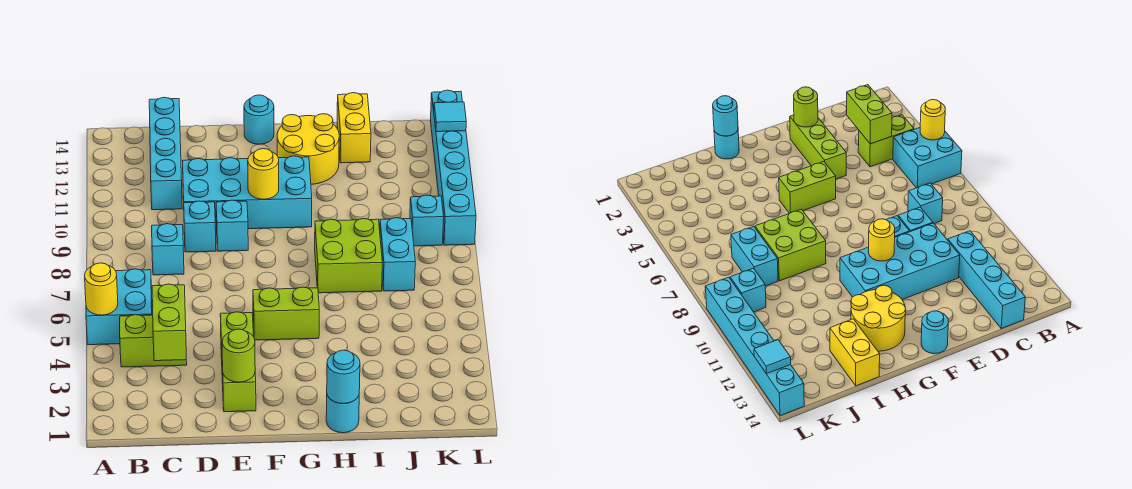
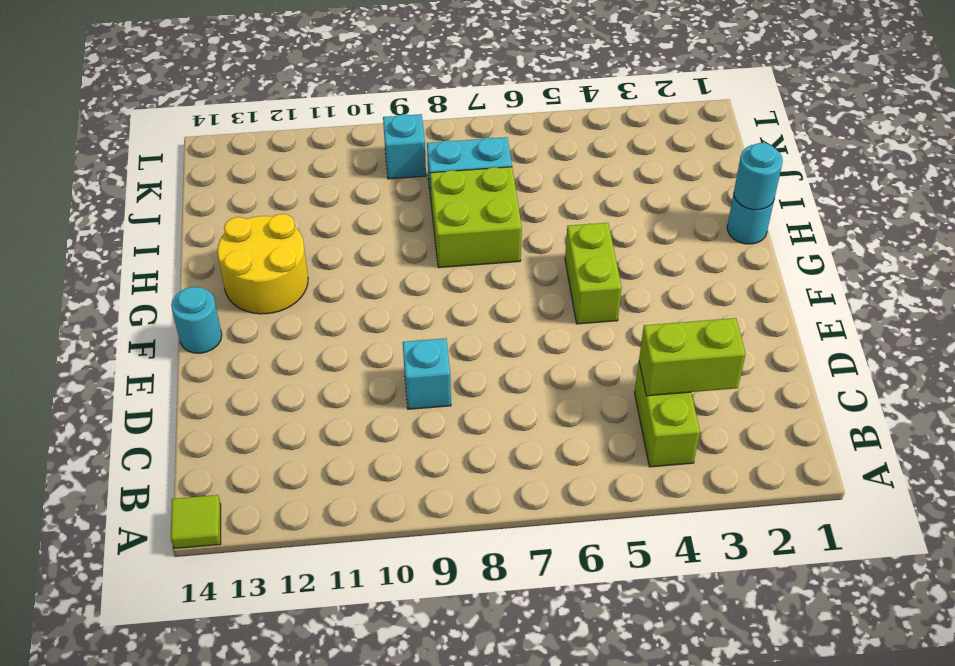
lime 1x1 tile [171,495,221,548] -> none
none -> cyan 2x2 brick [86,269,152,345]
none -> cyan 1x1 brick [152,224,184,275]
none -> cyan 1x4 brick [149,97,182,210]

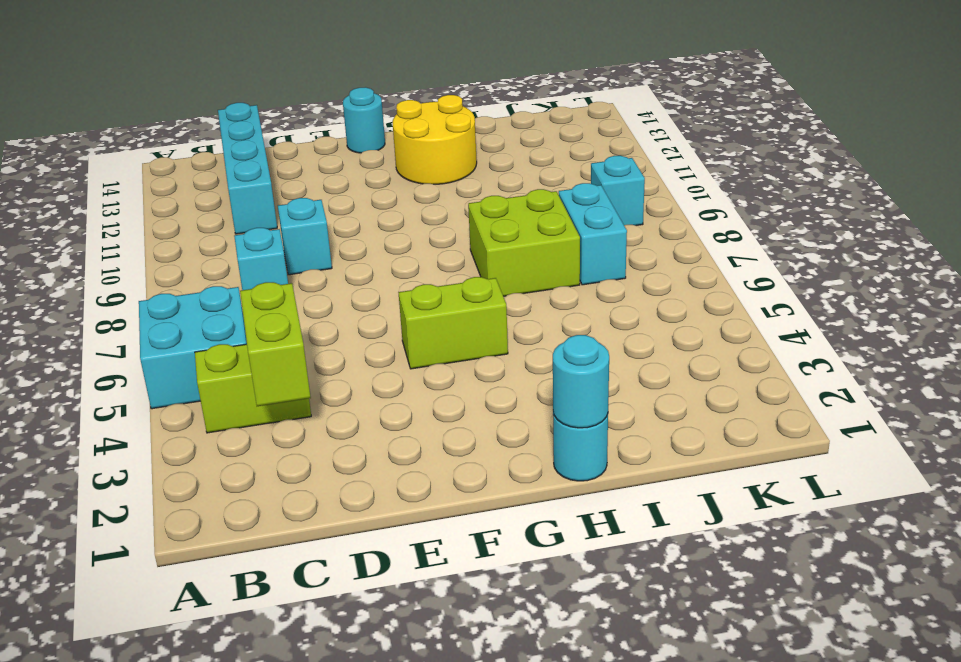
none -> cyan 2x4 brick [183,156,312,230]
none -> lime 1x3 brick [220,312,256,412]
none -> cyan 1x1 brick [216,200,248,251]

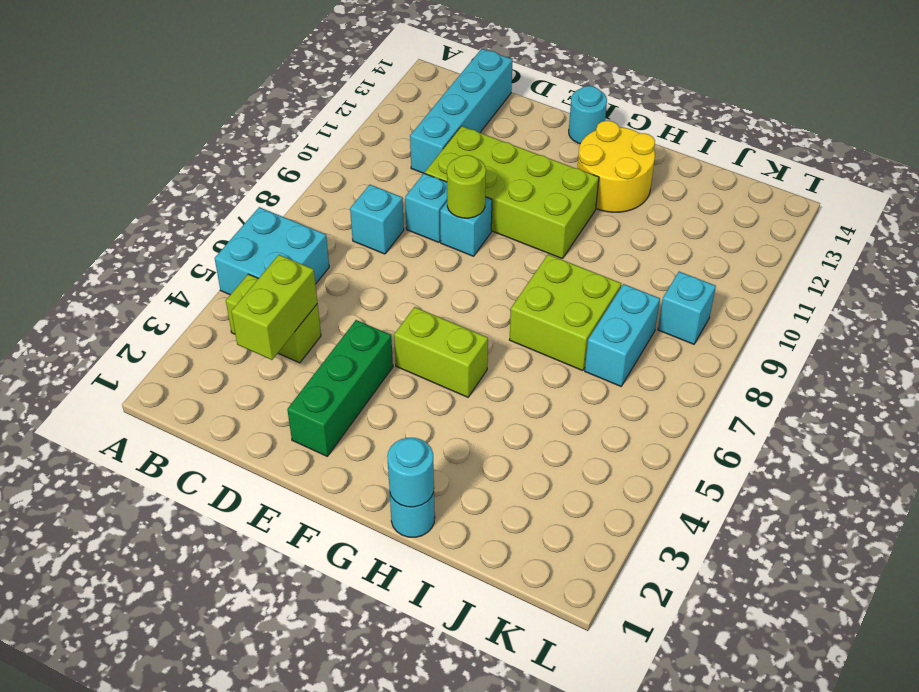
lime 2x4 brick [425,126,599,259] -> cyan 2x4 brick [183,156,312,230]
green 1x3 brick [287,320,393,456] -> lime 1x3 brick [220,312,256,412]
lime 1x1 round brick [447,155,486,218] -> lime 1x1 round brick moved to [222,329,255,382]
none -> yellow 1x2 brick [337,93,371,163]
none -> cyan 1x6 brick [431,90,476,245]
none -> yellow 1x1 round brick [85,263,118,315]

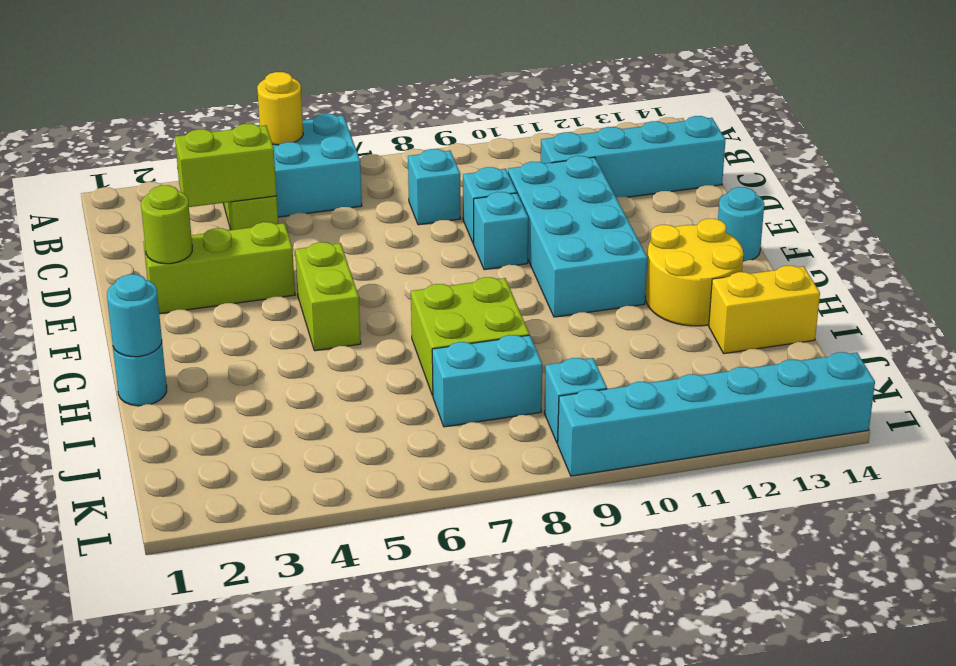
none -> yellow 1x1 round brick [248,149,279,199]
none -> cyan 1x1 tile [434,102,466,132]

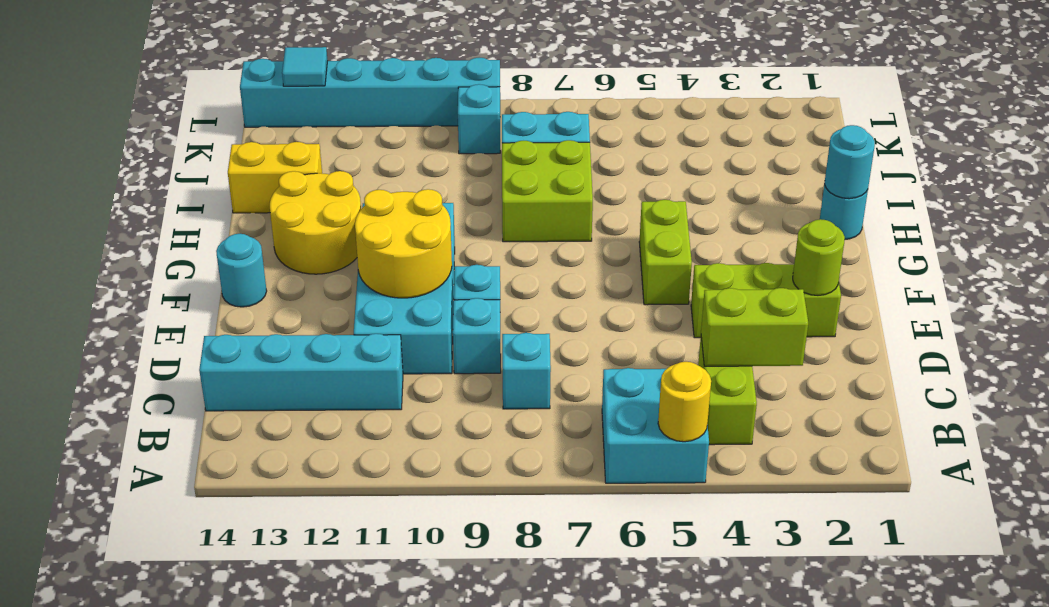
yellow 2x2 round brick [355,189,452,298] -> yellow 1x1 round brick [248,149,279,199]

